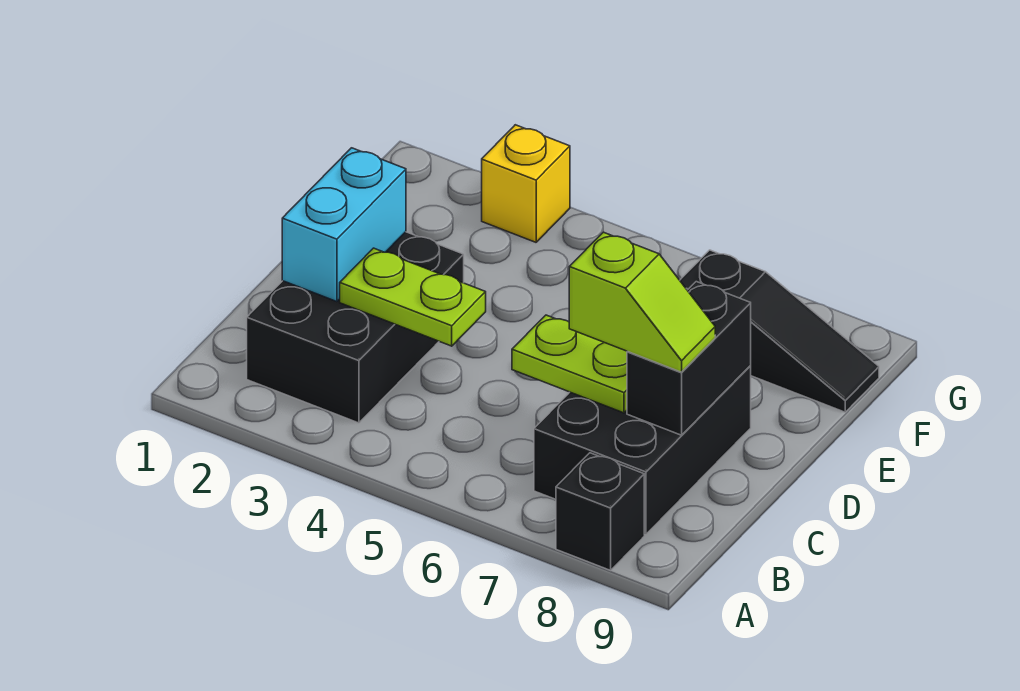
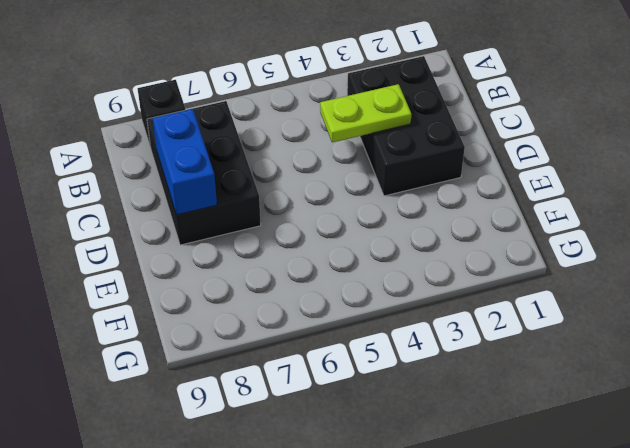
blue 1x2 brick [153,109,217,215] -> black 1x2 brick [627,282,751,435]
none -> black 1x3 slope [680,250,879,412]
none -> yellow 1x1 brick [482,125,570,242]

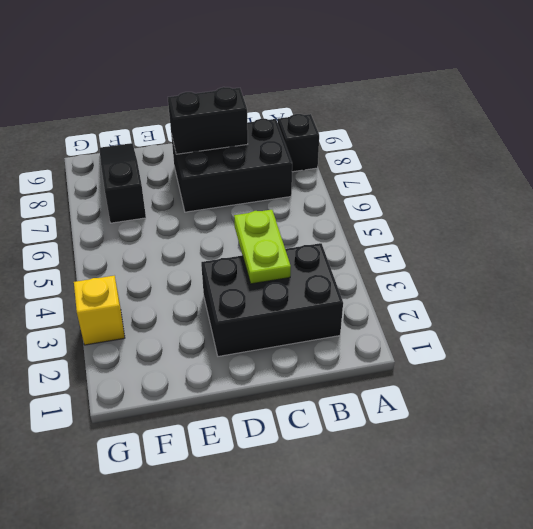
none -> cyan 1x2 brick [282,148,406,302]
none -> lime 1x2 plate [512,315,627,413]

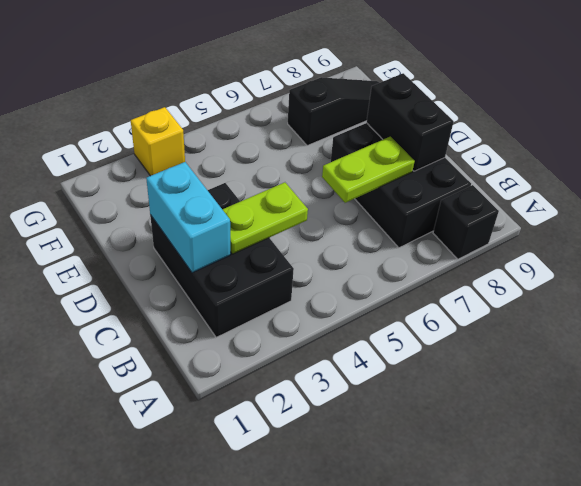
none -> lime 1x2 slope [569,232,715,372]

